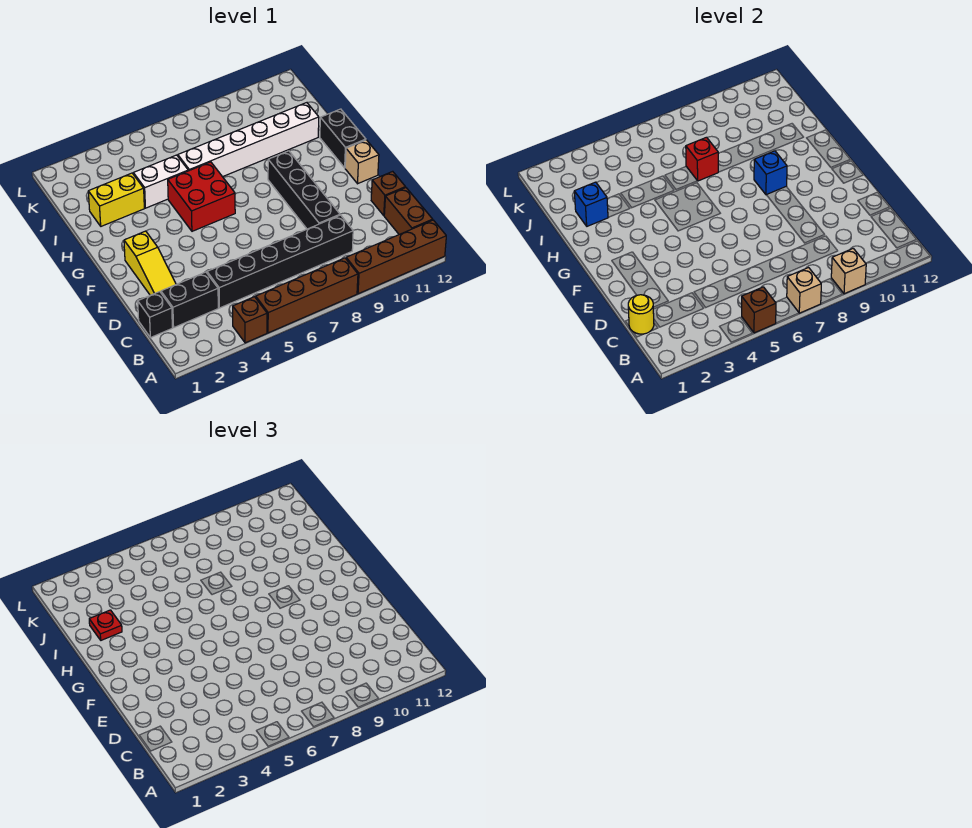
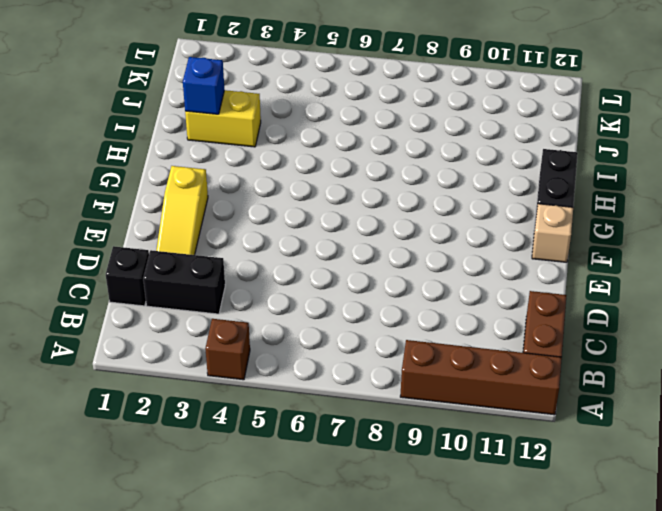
none -> brown 1x4 brick [256,258,358,333]
none -> black 1x6 brick [207,215,353,308]
none -> black 1x4 brick [268,151,340,229]

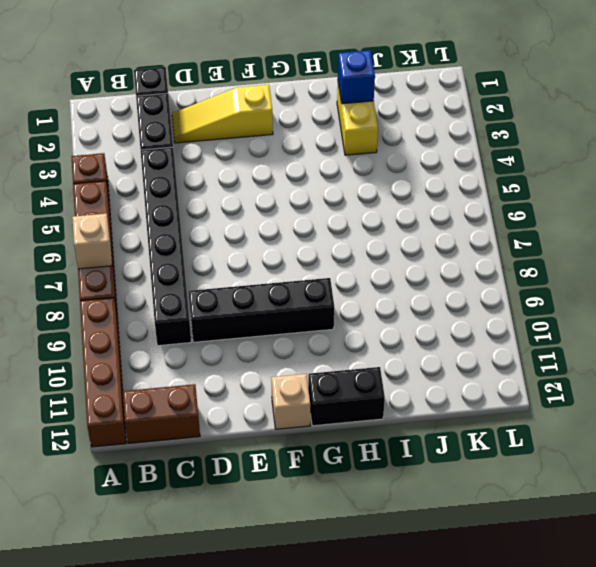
none -> brown 1x1 brick [371,171,405,215]
none -> red 2x2 brick [168,162,235,231]
none -> white 1x2 brick [133,155,188,208]

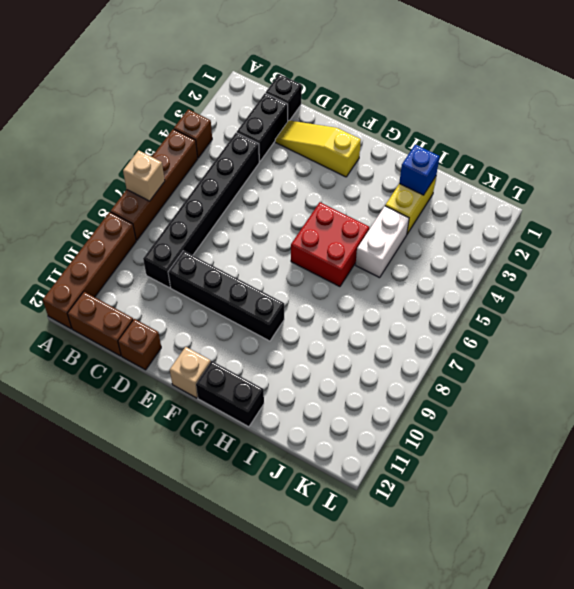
none -> white 1x6 brick [177,103,319,177]
none -> brown 1x1 brick [742,287,776,333]
none -> tan 1x1 brick [831,248,866,294]

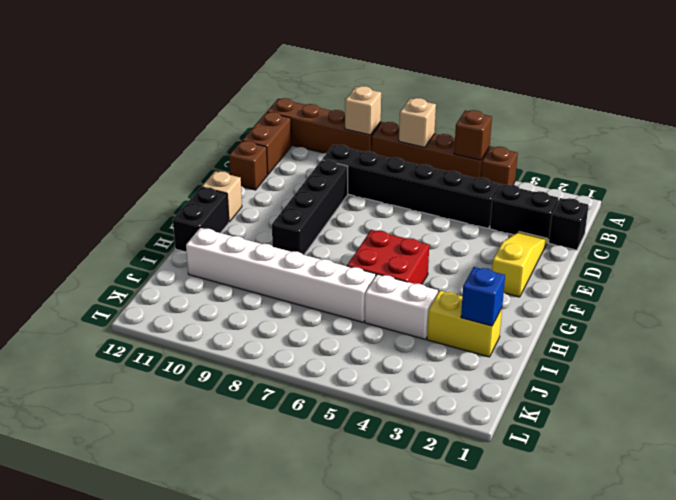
none -> yellow 1x1 round brick [628,295,654,334]
none -> blue 1x1 brick [754,151,787,195]
none -> red 1x1 brick [686,137,718,181]

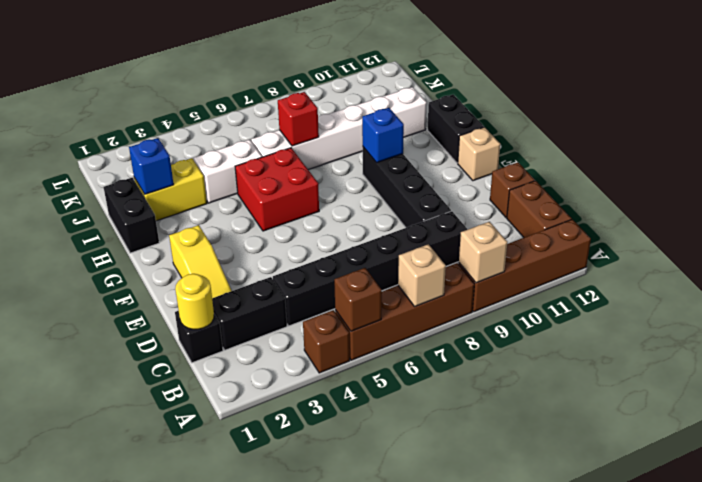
black 1x2 brick [104,178,159,253] -> none
none -> red 1x1 plate [89,610,122,640]

